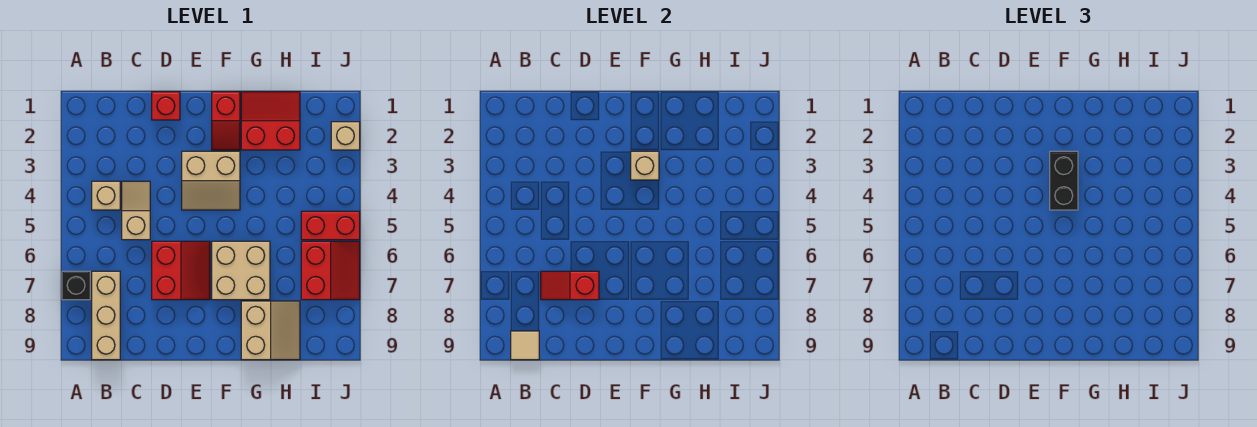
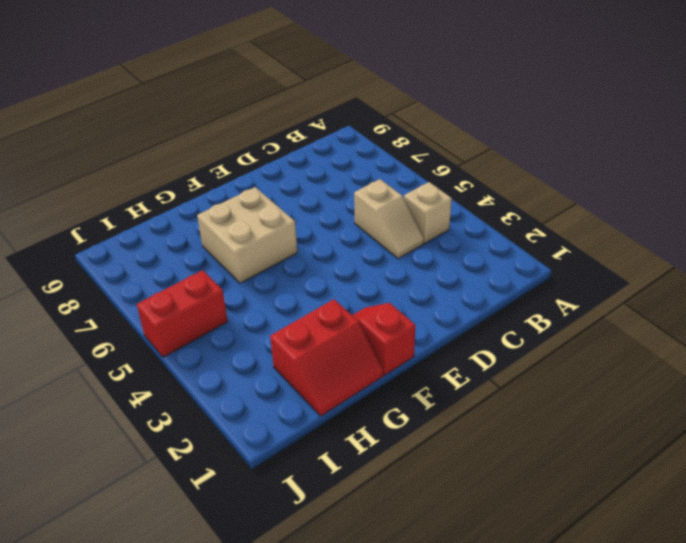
none -> black 1x1 brick [62,271,90,300]
none -> tan 1x3 brick [92,271,120,360]
none -> red 1x1 brick [152,92,180,120]

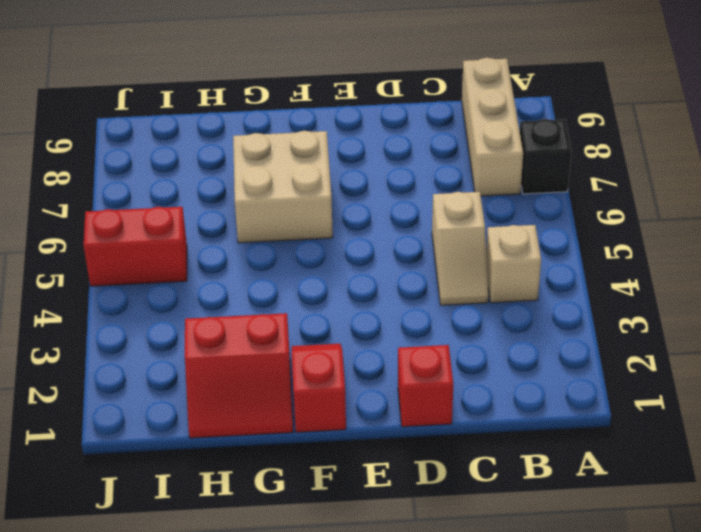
none -> red 2x2 slope [152,241,210,300]
none -> tan 2x2 slope [182,151,240,210]
none -> tan 2x2 slope [241,301,300,360]

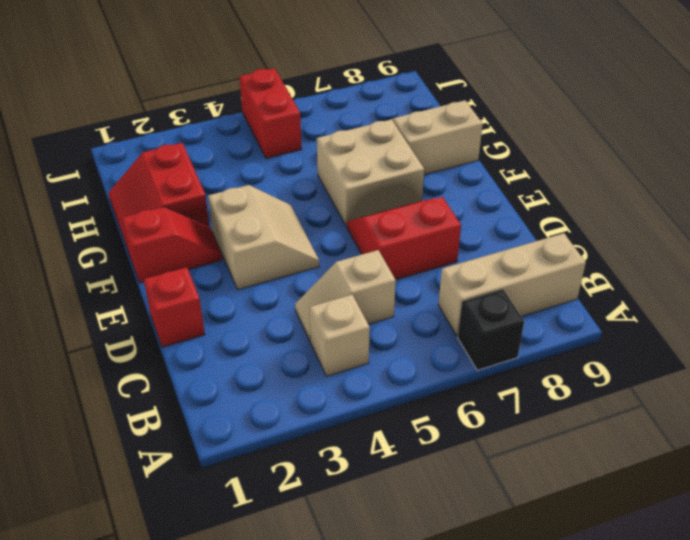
none -> red 2x2 slope [301,241,360,300]
none -> tan 1x1 brick [331,122,360,150]
none -> tan 1x1 tile [511,331,539,360]

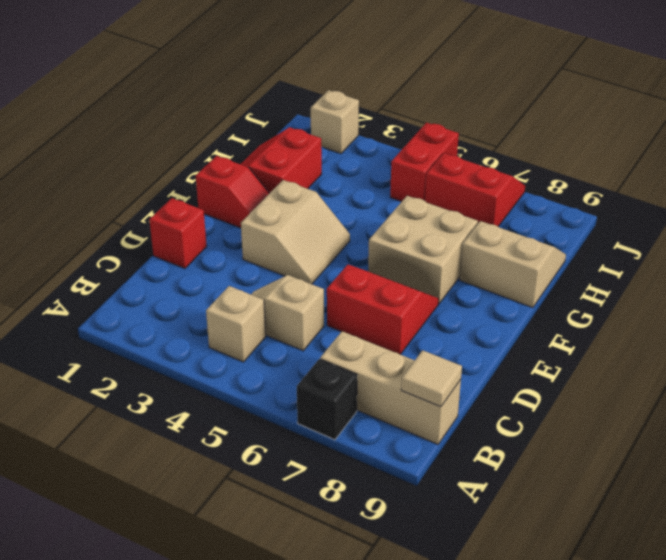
none -> red 1x2 slope [541,271,599,300]
none -> tan 1x1 brick [631,151,659,180]
none -> black 1x2 brick [1050,151,1078,210]

